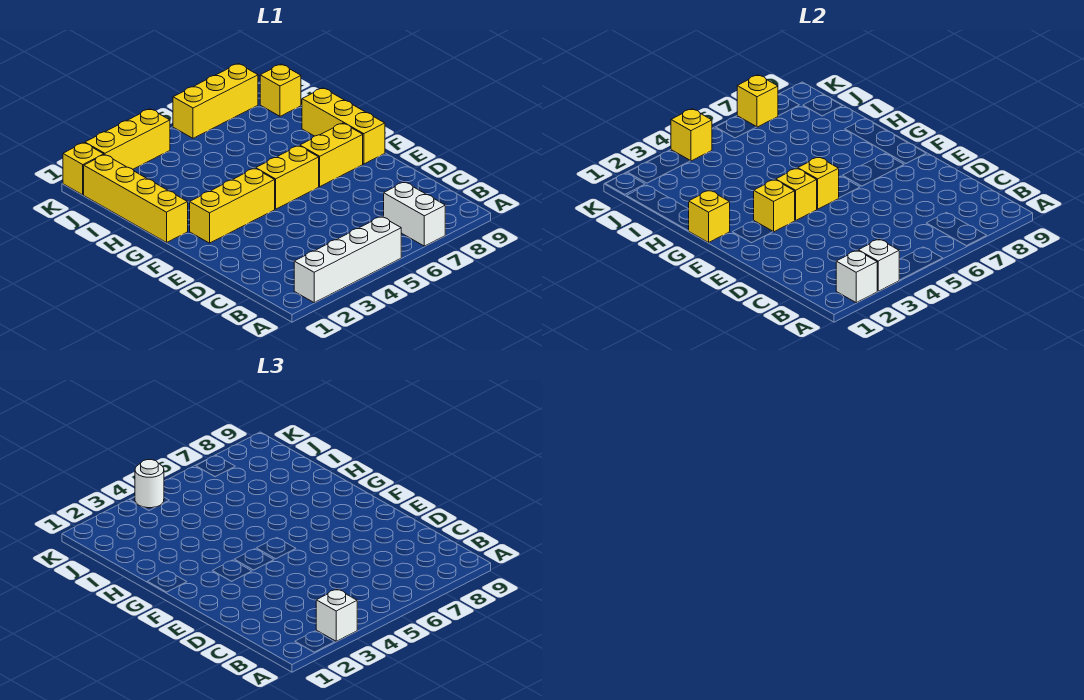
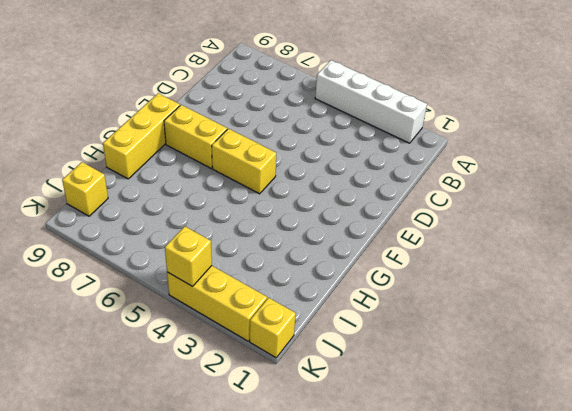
none -> white 1x2 brick [384,182,445,246]
none -> yellow 1x3 brick [190,168,275,243]
none -> yellow 1x4 brick [84,155,188,242]

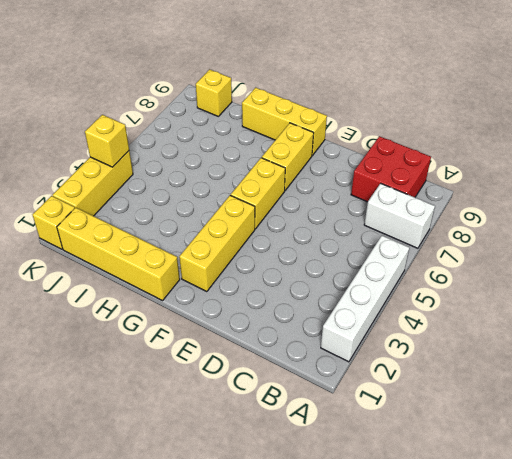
red 2x2 brick [351,136,431,202] -> none
none -> yellow 1x3 brick [173,64,258,138]
none -> white 1x1 brick [836,250,877,303]
none -> white 1x1 brick [858,239,899,291]

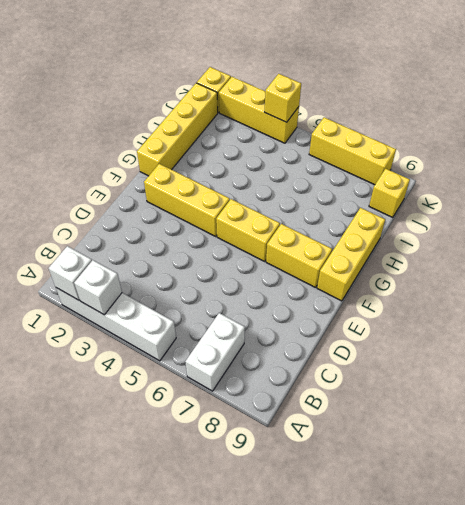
none -> yellow 1x1 brick [754,180,795,232]
none -> yellow 1x1 brick [776,168,817,221]
none -> yellow 1x1 brick [798,157,839,209]

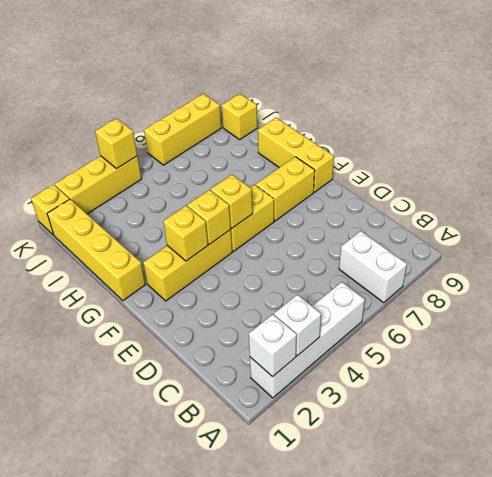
none -> yellow 1x1 brick [689,190,730,242]
none -> yellow 1x1 brick [737,75,778,127]
none -> white 1x1 brick [316,589,357,641]

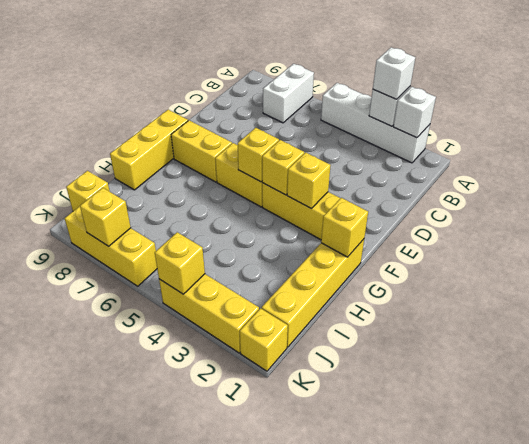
none -> white 1x1 round brick [135,460,164,508]

